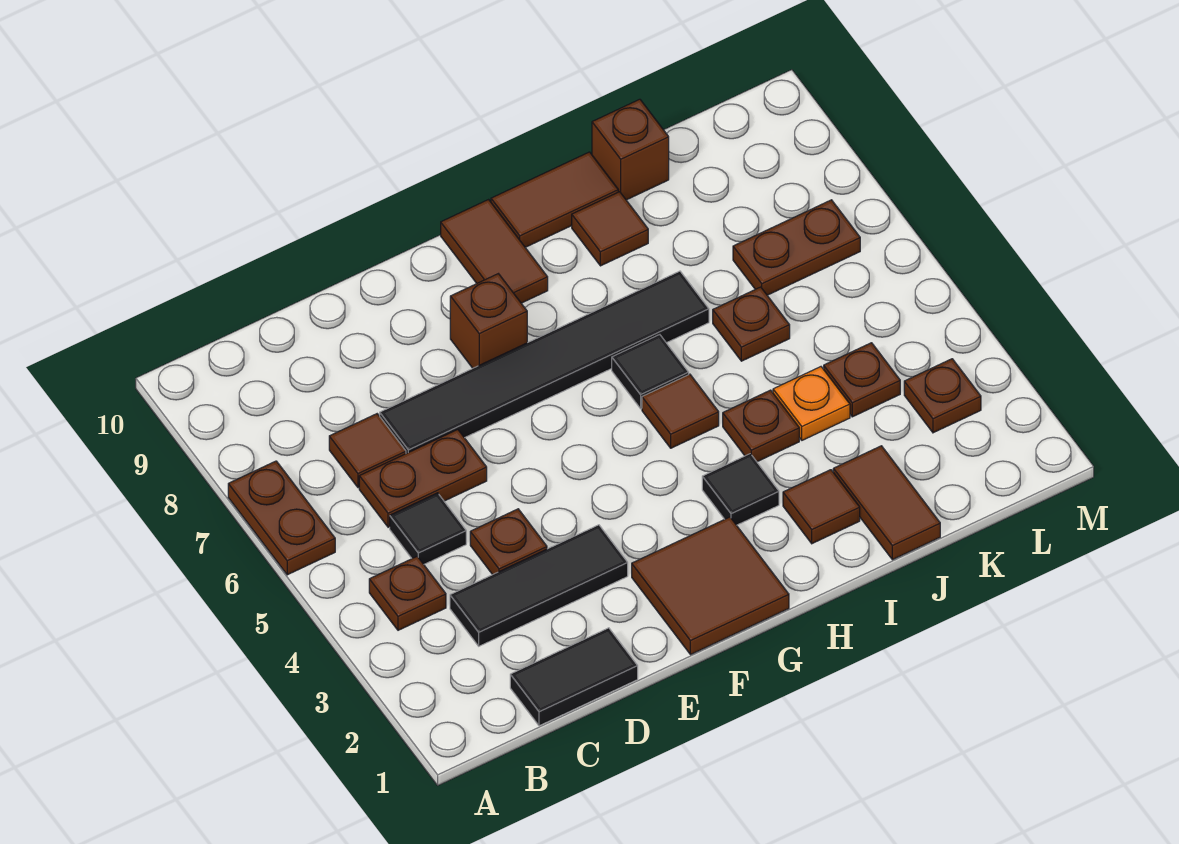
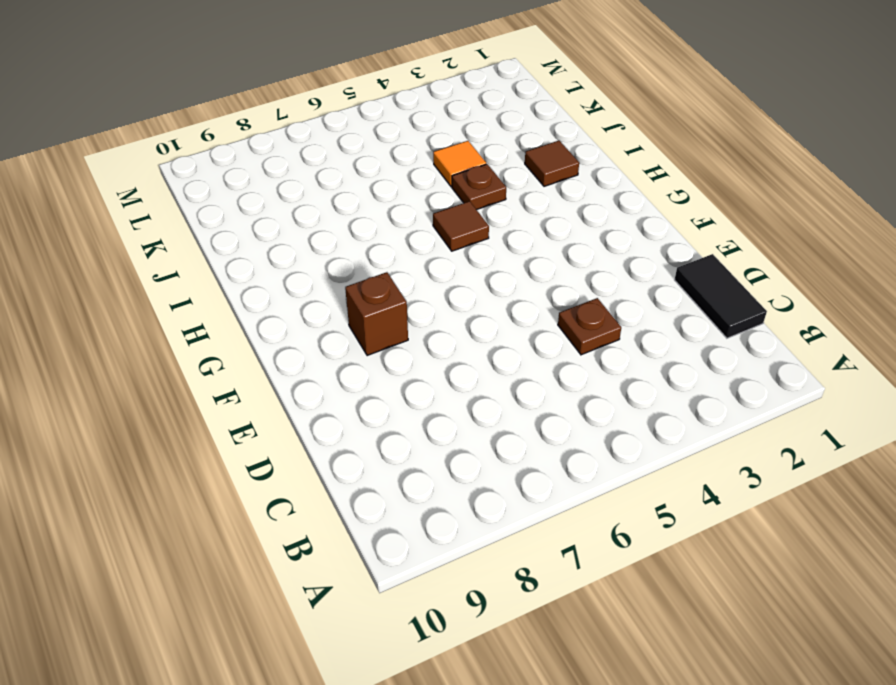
orange 1x1 tile [433,141,486,187] -> orange 1x1 plate [773,367,850,440]
none -> brown 1x2 plate [228,461,335,575]
none -> brown 1x1 plate [369,556,446,630]
none -> black 1x3 tile [450,525,628,646]

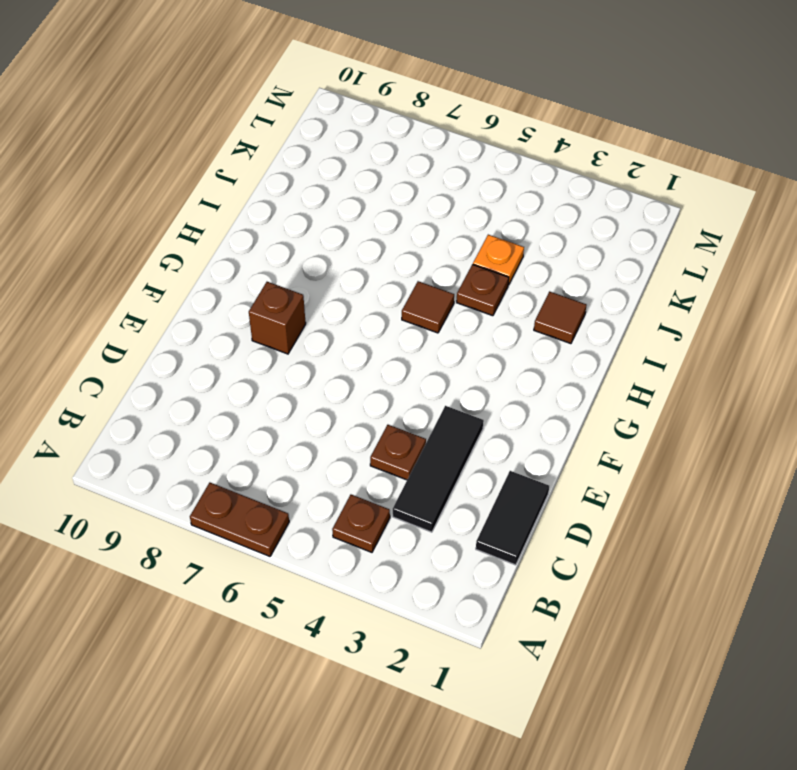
none -> black 1x1 tile [390,493,466,564]
none -> brown 1x2 plate [359,430,487,527]
none -> brown 1x1 tile [329,414,406,488]

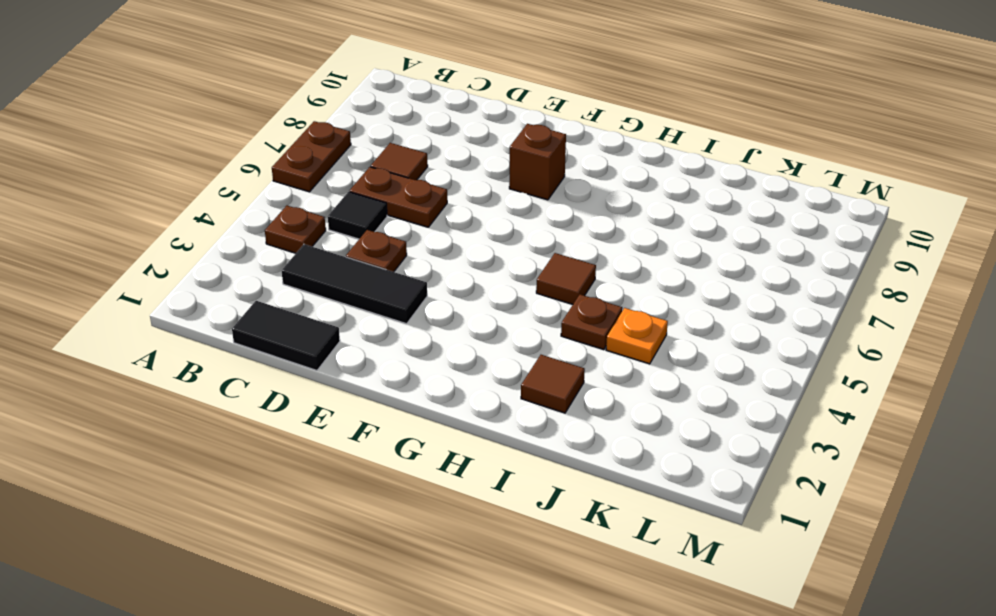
none -> black 1x6 tile [380,271,709,454]
none -> brown 2x2 tile [632,517,789,655]
none -> brown 1x2 tile [441,200,548,303]

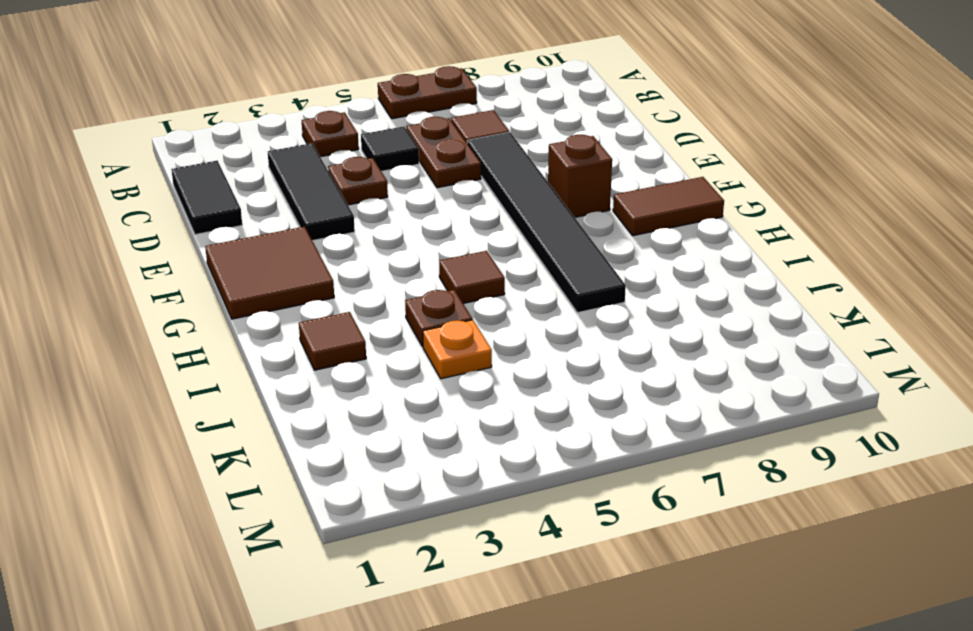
none -> black 1x1 tile [702,454,779,525]
none -> black 1x1 tile [612,335,689,409]
none -> brown 1x2 tile [491,152,618,247]

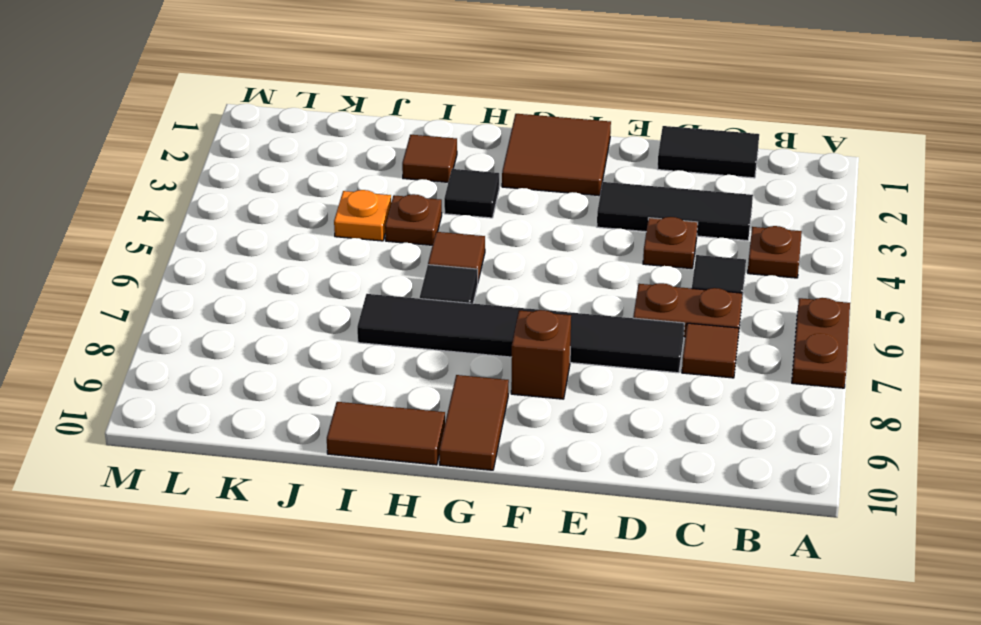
none -> brown 1x1 tile [572,192,648,266]
none -> brown 1x2 tile [833,446,940,560]
none -> brown 1x1 plate [713,287,790,361]

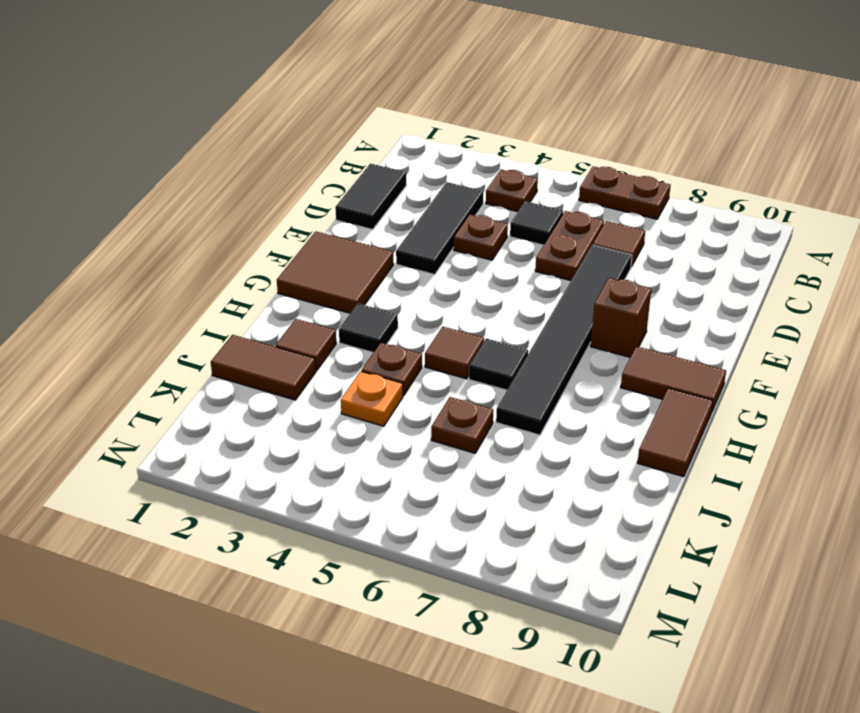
none -> brown 1x1 tile [572,192,648,266]
none -> brown 1x1 brick [592,99,669,200]
none -> brown 1x1 plate [824,343,900,417]

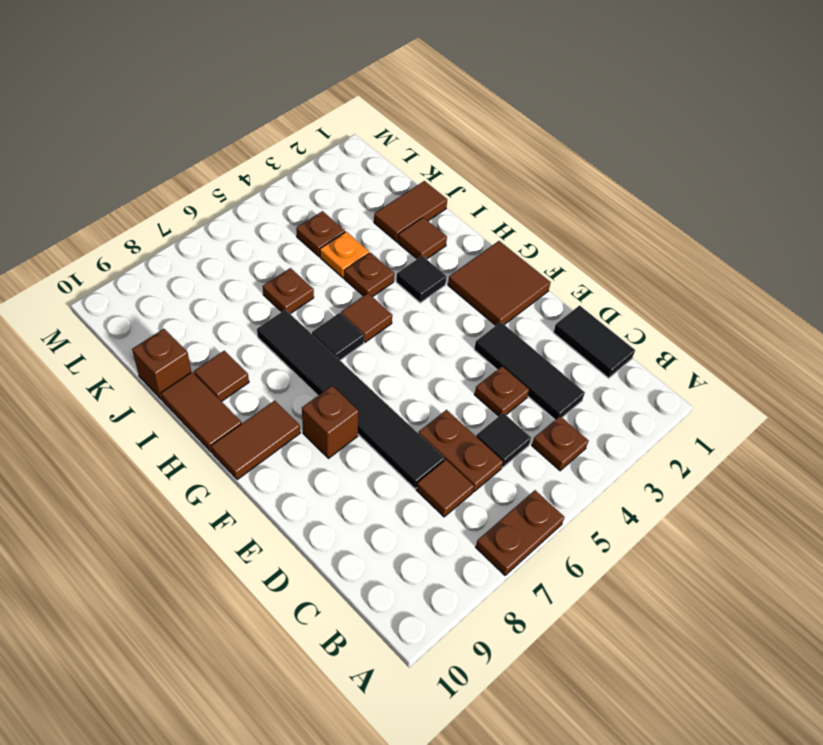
none -> brown 1x2 plate [733,200,860,295]
none -> brown 1x1 plate [904,359,981,433]

